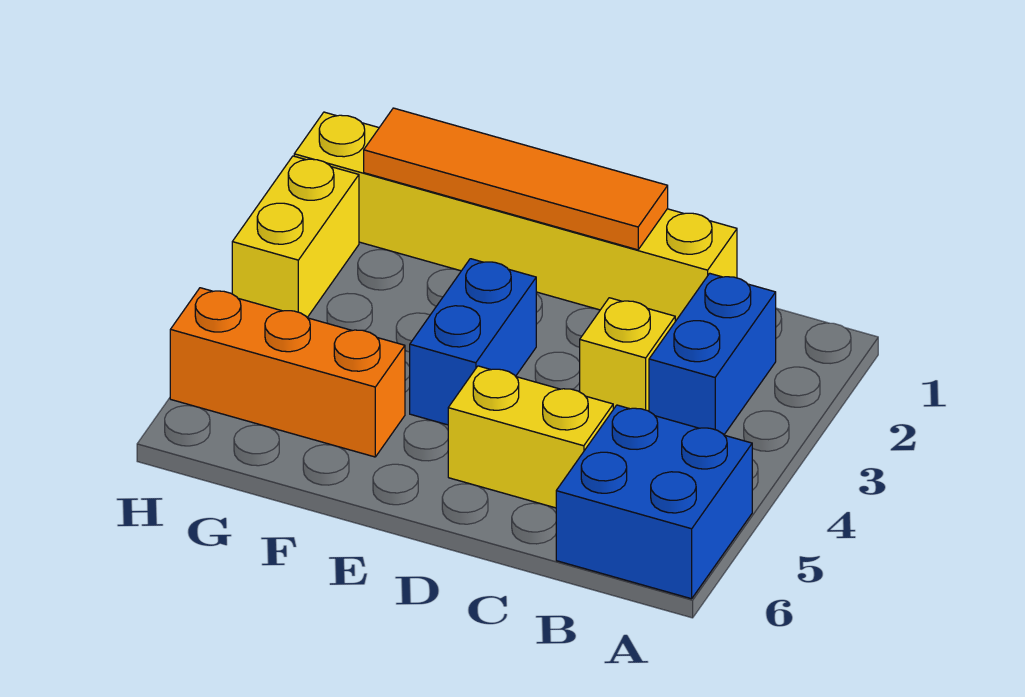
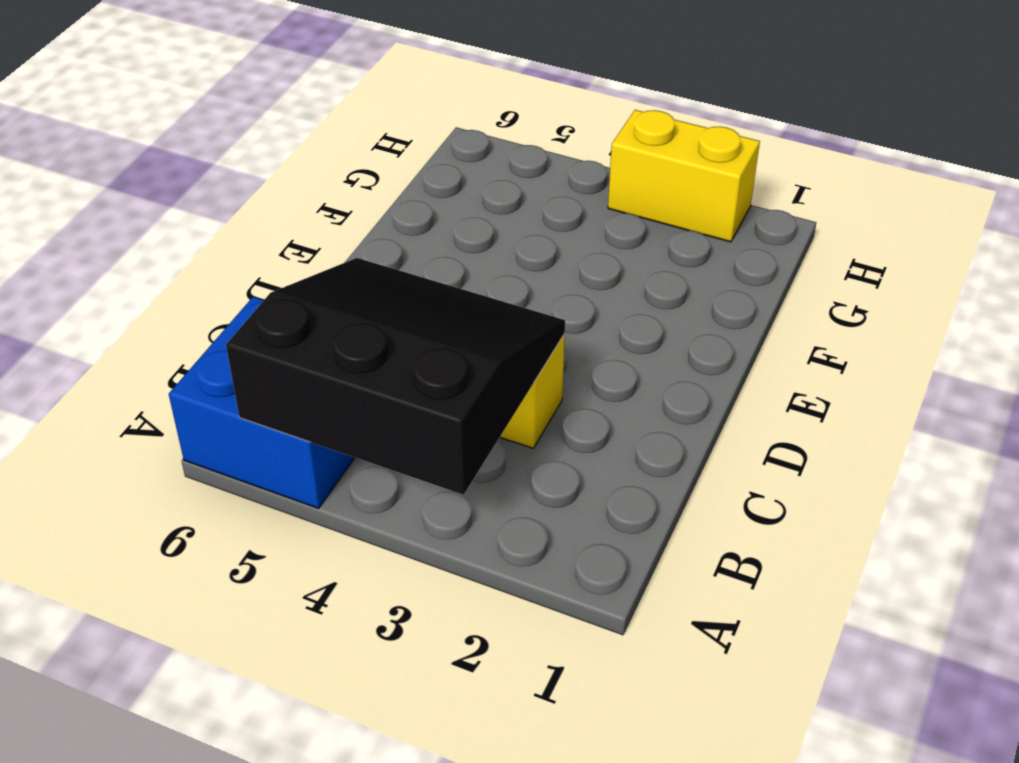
black 3x3 slope [226,258,565,495] -> none
none -> blue 1x2 brick [649,273,776,435]
none -> yellow 1x6 brick [294,112,737,321]

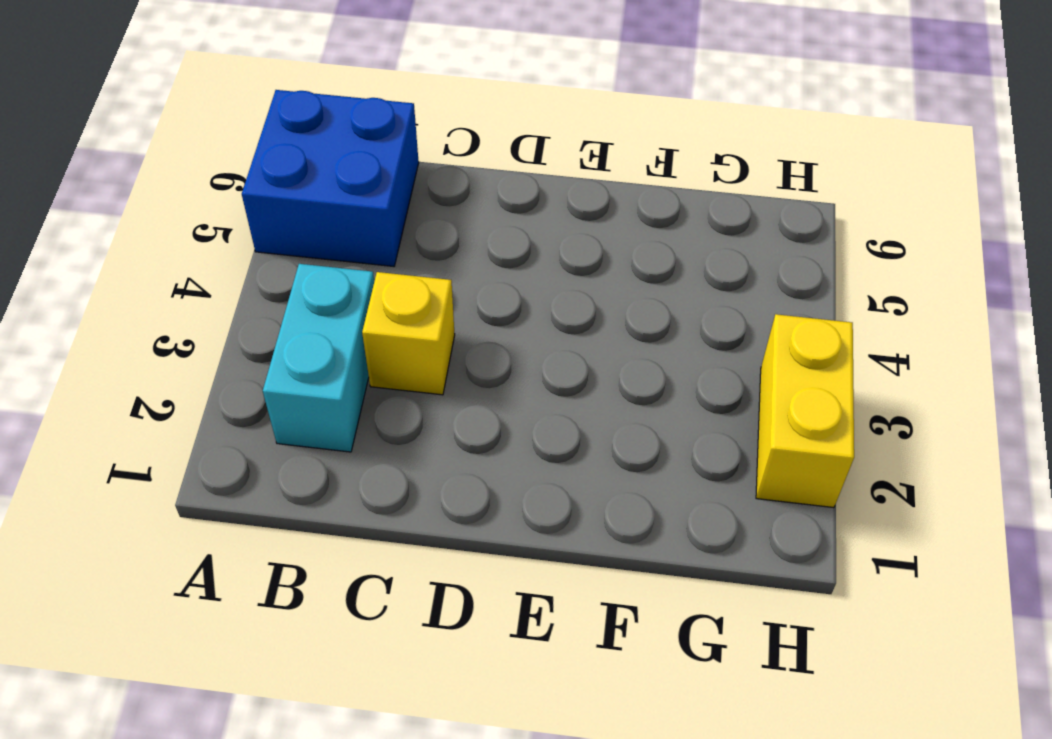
cyan 1x2 brick [263,264,374,452] -> blue 1x2 brick [649,273,776,435]
none -> yellow 1x6 brick [294,112,737,321]
none -> yellow 1x2 brick [448,366,613,508]

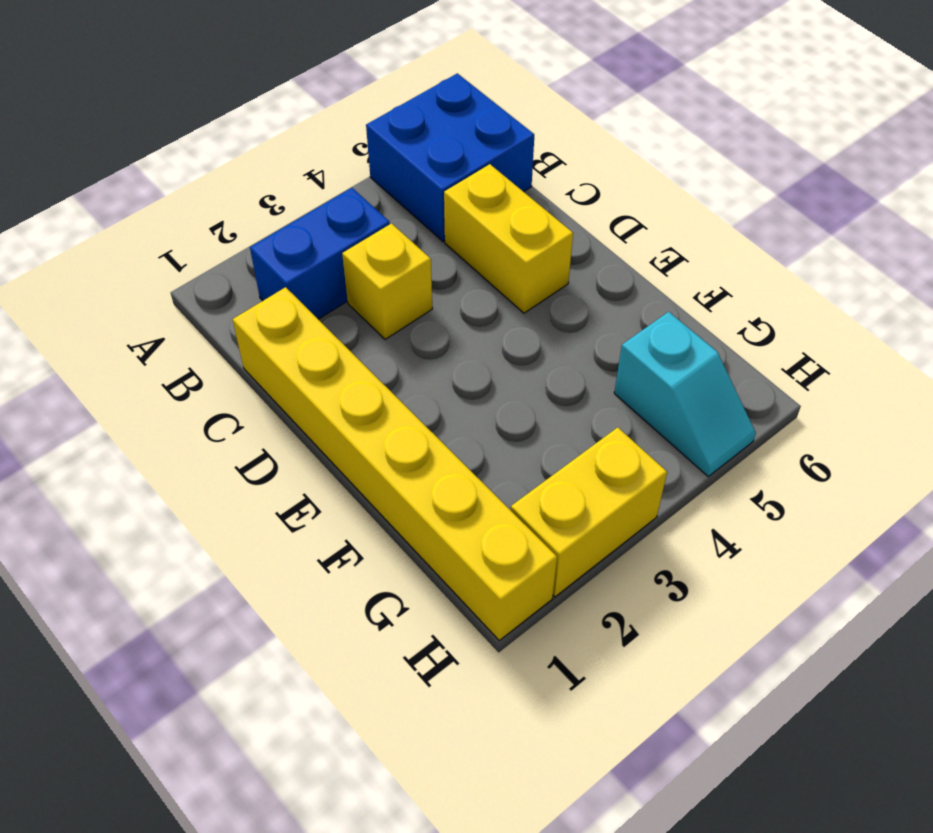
cyan 1x2 slope [614,312,756,476] -> orange 1x3 brick [170,288,405,457]
none -> blue 1x2 brick [410,259,536,425]
none -> orange 1x4 tile [364,108,668,250]

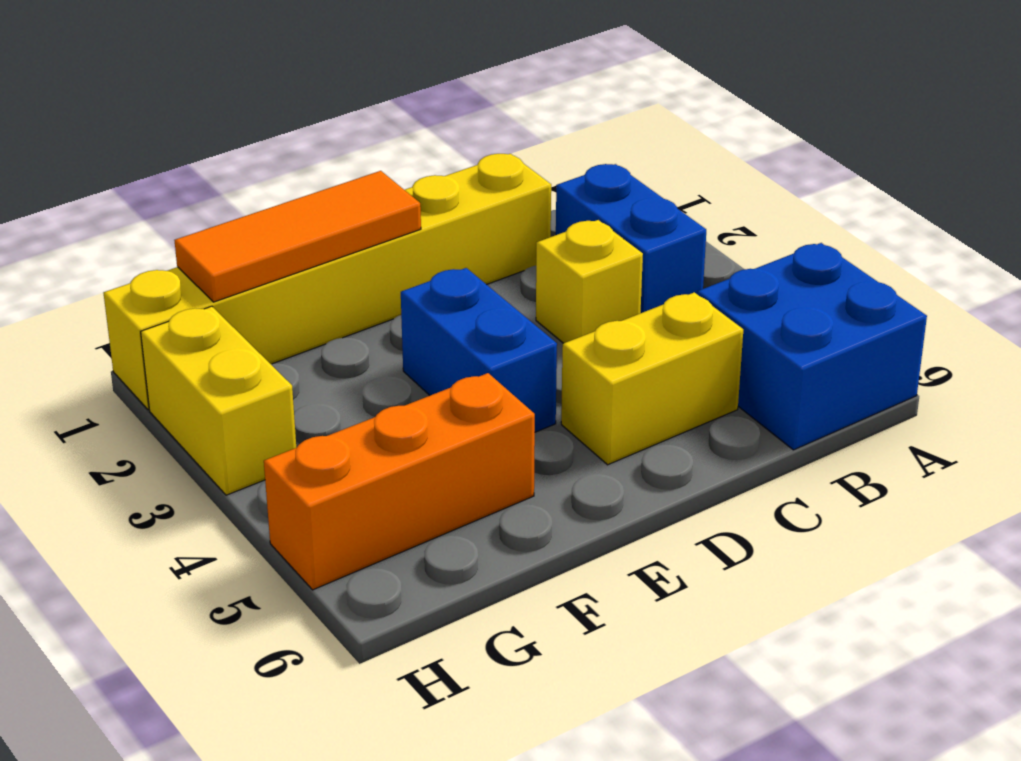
orange 1x3 tile [174,171,421,302] -> orange 1x4 tile [364,108,668,250]

